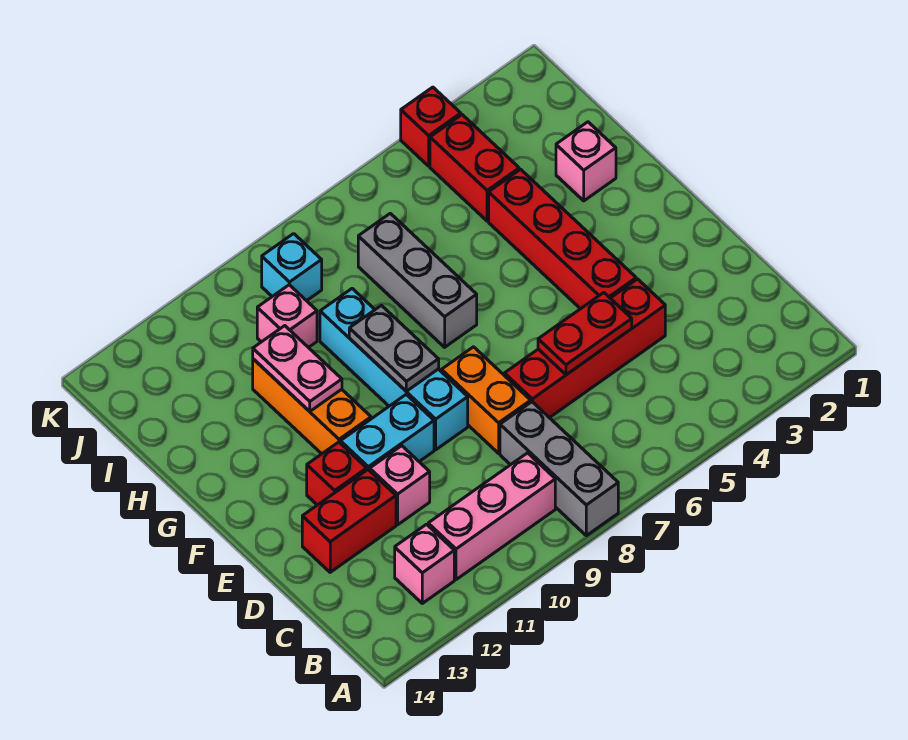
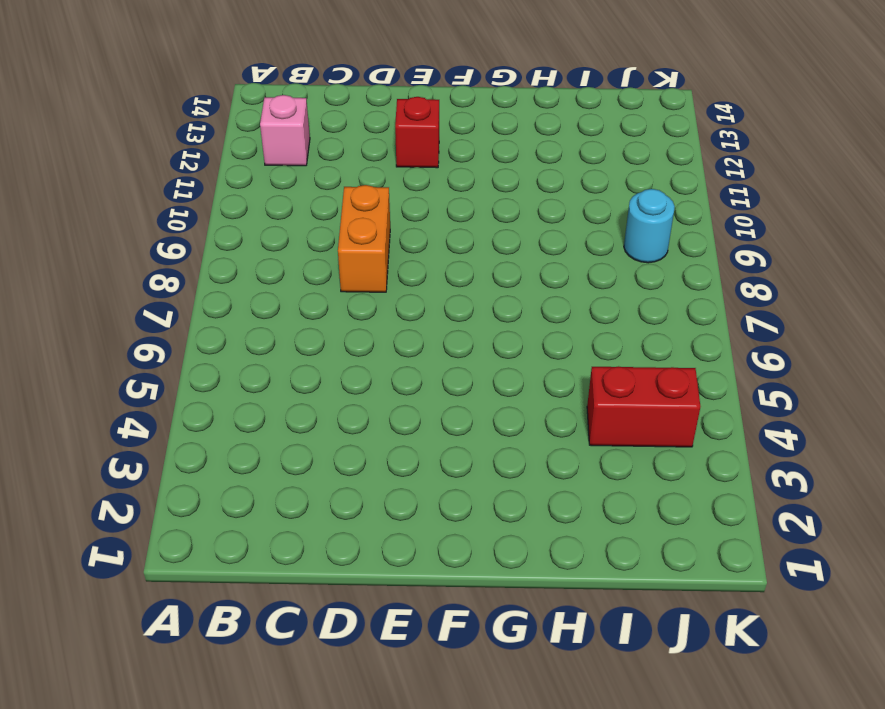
orange 1x2 brick [338,185,390,292] -> orange 1x2 brick turned to [442,347,531,453]
cyan 1x1 round brick [624,189,675,263] -> cyan 1x1 brick [262,234,322,301]
none -> grey 1x3 brick [500,402,618,536]
none -> pink 1x3 brick [428,453,555,580]
none -> red 1x4 brick [504,279,665,418]

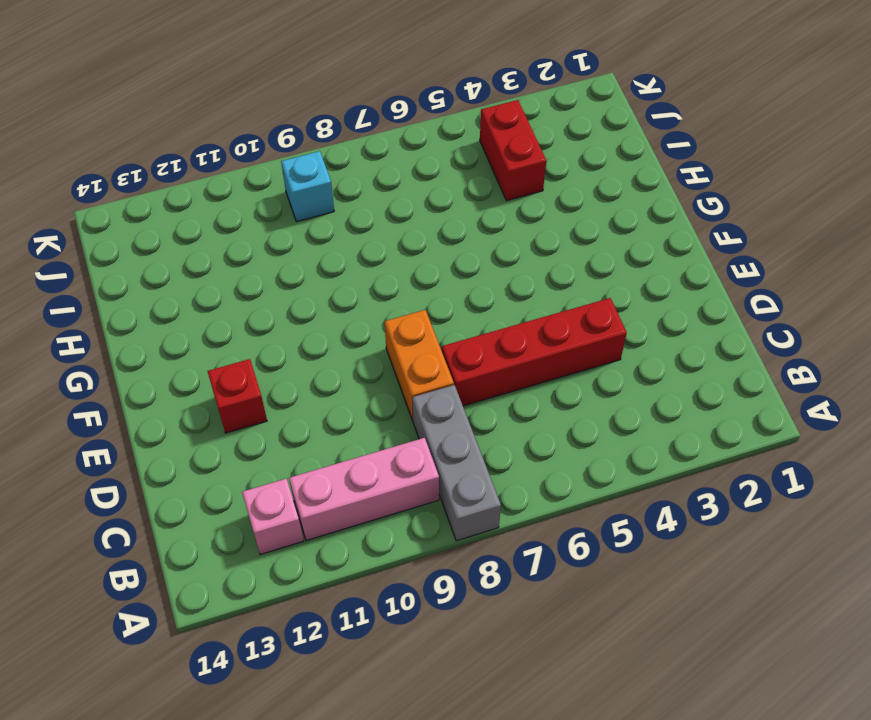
none -> pink 1x1 brick [370,446,430,525]
none -> red 1x2 brick [302,470,396,572]
none -> red 1x4 brick [489,169,636,309]

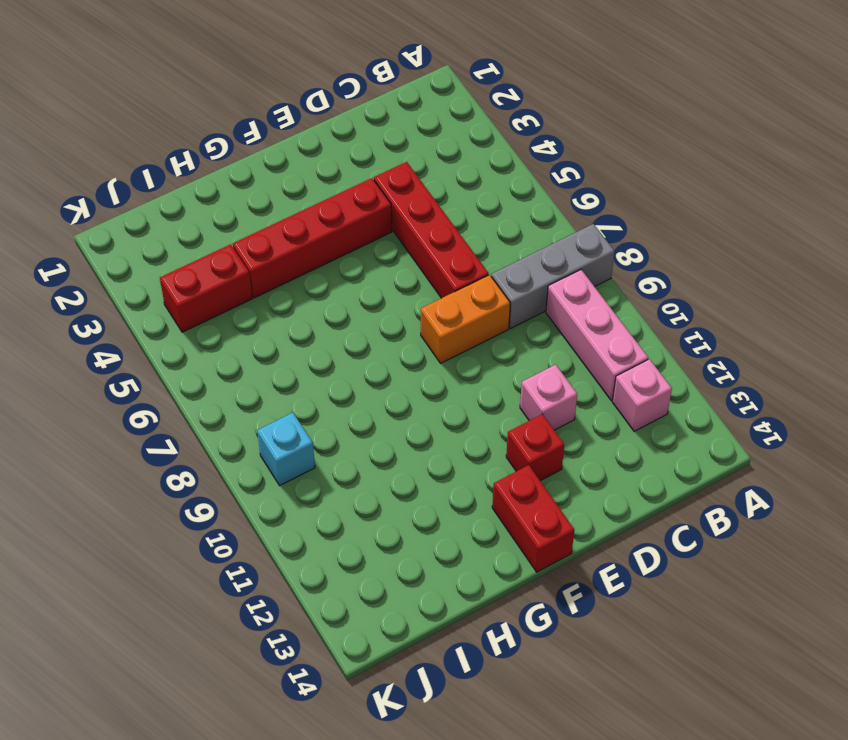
red 1x2 brick [492,465,574,572] -> red 1x2 brick moved to [302,470,396,572]
none -> cyan 1x4 brick [320,289,468,450]
none -> cyan 1x2 brick [340,395,434,471]
none -> orange 1x3 brick [253,359,371,454]

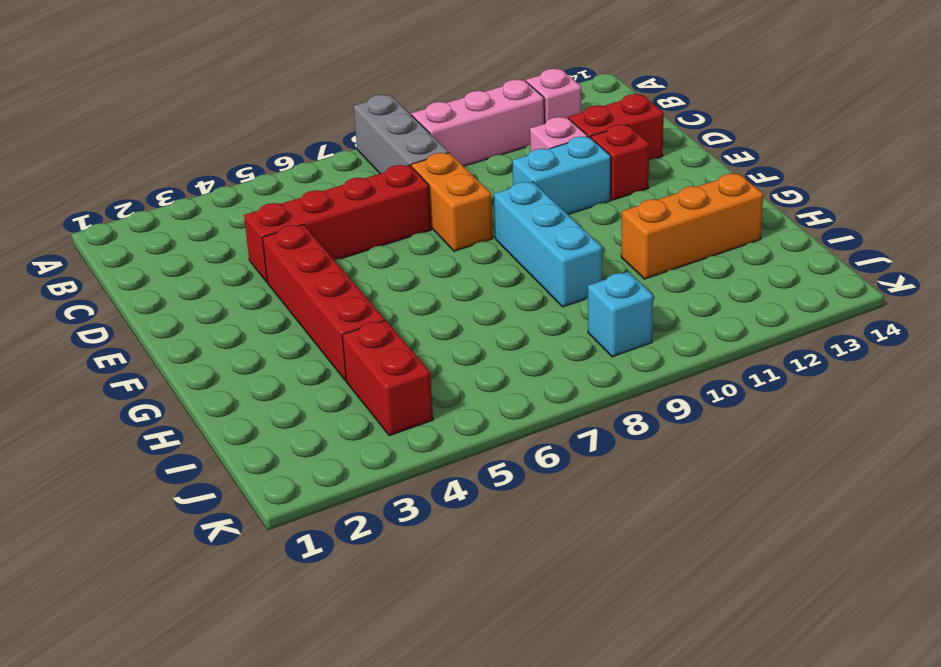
cyan 1x3 brick [494,182,602,307] -> cyan 1x4 brick [320,289,468,450]
orange 1x3 brick [621,173,763,279] -> orange 1x3 brick turned to [253,359,371,454]
none -> grey 1x3 brick [358,213,477,347]
none -> pink 1x1 brick [556,122,616,201]
none -> pink 1x1 brick [257,285,317,348]

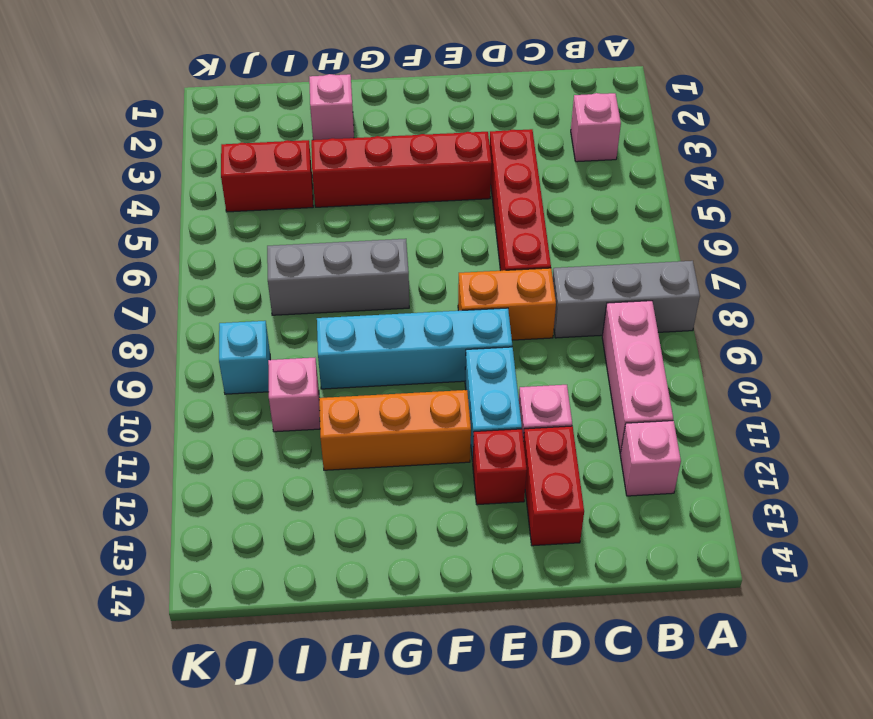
pink 1x1 brick [571,93,621,162] -> none
none -> red 1x1 brick [401,87,461,166]
none -> red 1x2 plate [538,293,632,375]
none -> grey 1x2 plate [349,305,439,391]

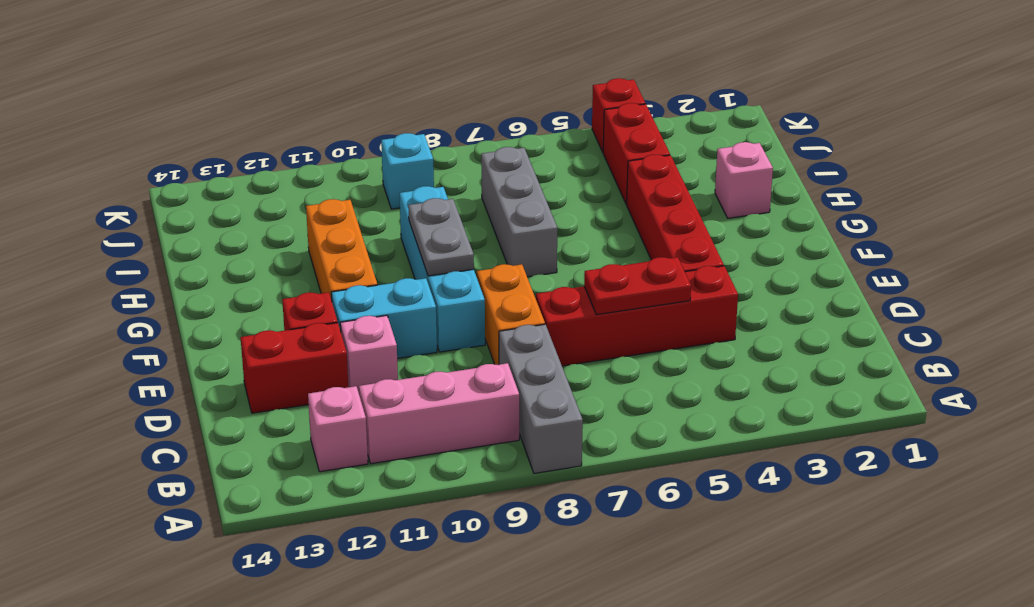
none -> pink 1x1 brick [257,285,317,348]
none -> pink 1x2 plate [253,326,342,411]

